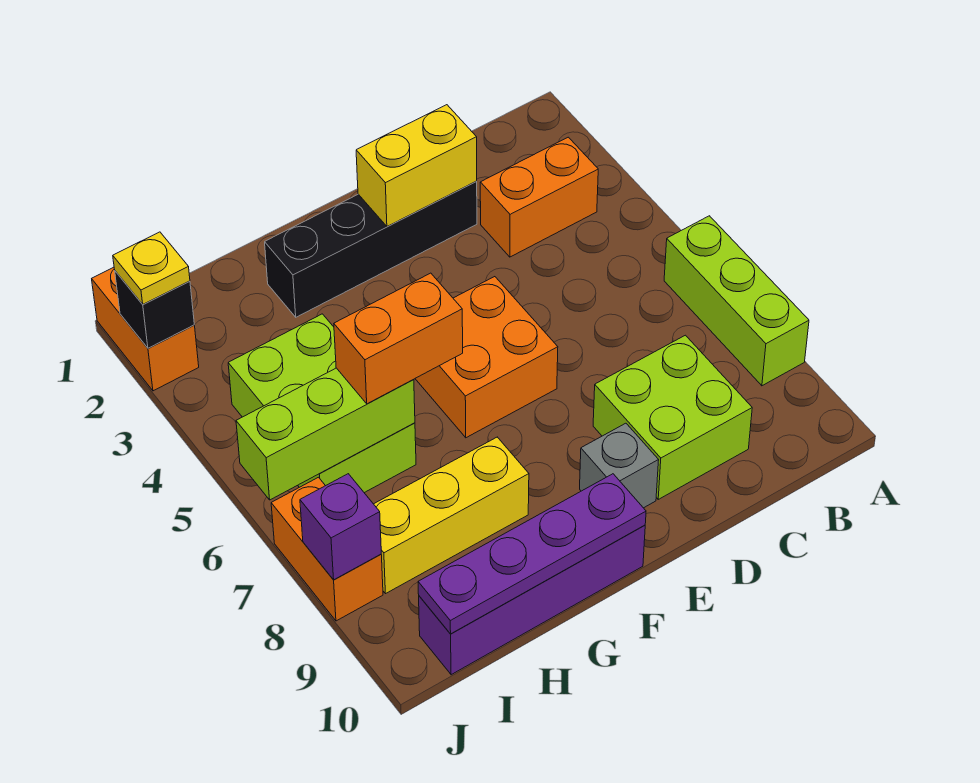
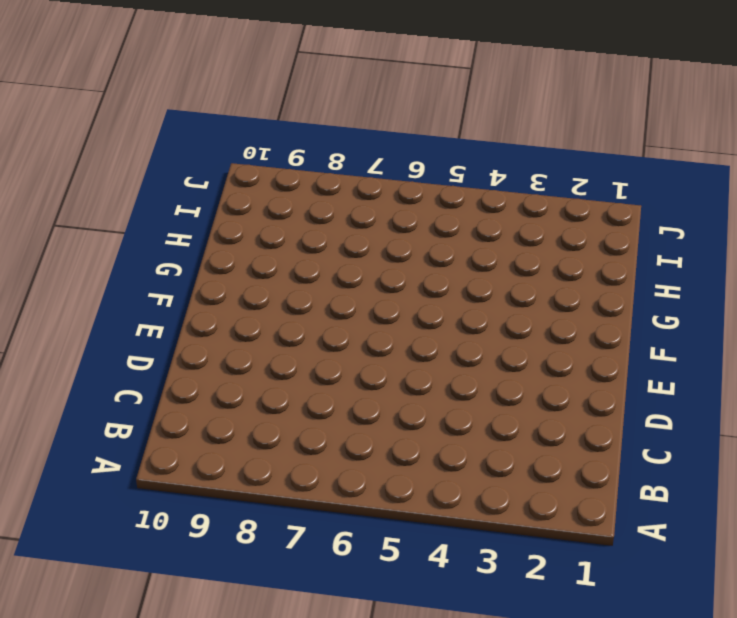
none -> lime 1x3 brick [664,216,809,386]
none -> orange 1x2 brick [480,137,598,257]
none -> lime 2x2 brick [593,335,752,499]

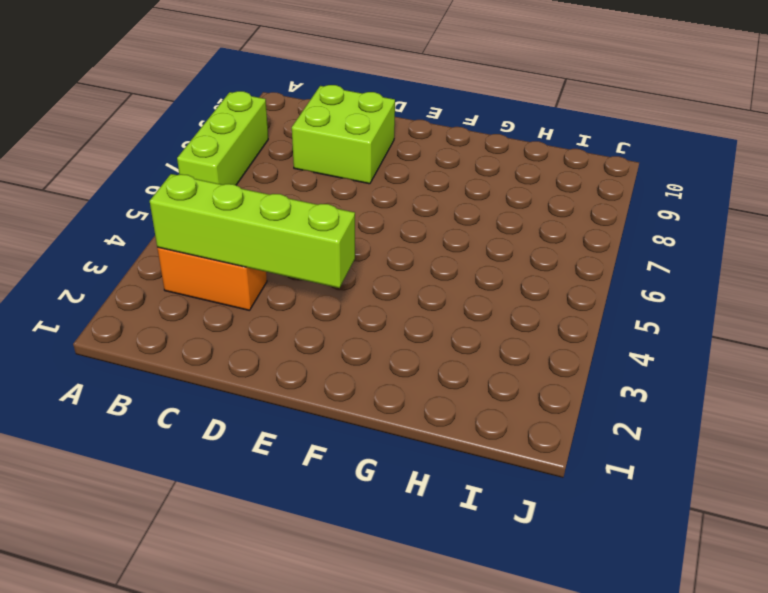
lime 1x4 brick [150,174,355,288] -> none
none -> black 1x4 brick [265,181,477,317]
none -> orange 2x2 brick [415,277,558,438]
none -> grey 1x1 brick [580,423,659,508]

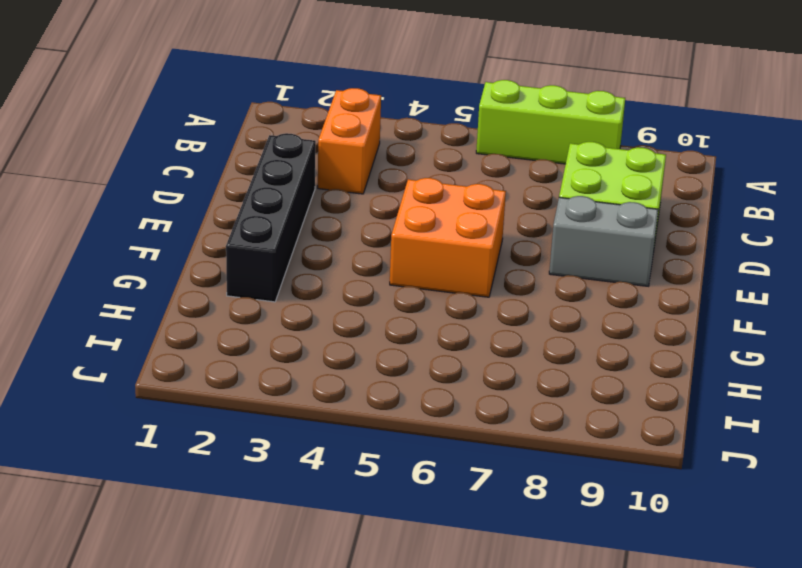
grey 1x2 brick [549,196,658,286] -> grey 1x1 brick [580,423,659,508]
none -> purple 1x4 brick [419,525,645,675]
none -> yellow 1x3 brick [374,437,529,594]
none -> lime 2x3 brick [228,314,416,493]

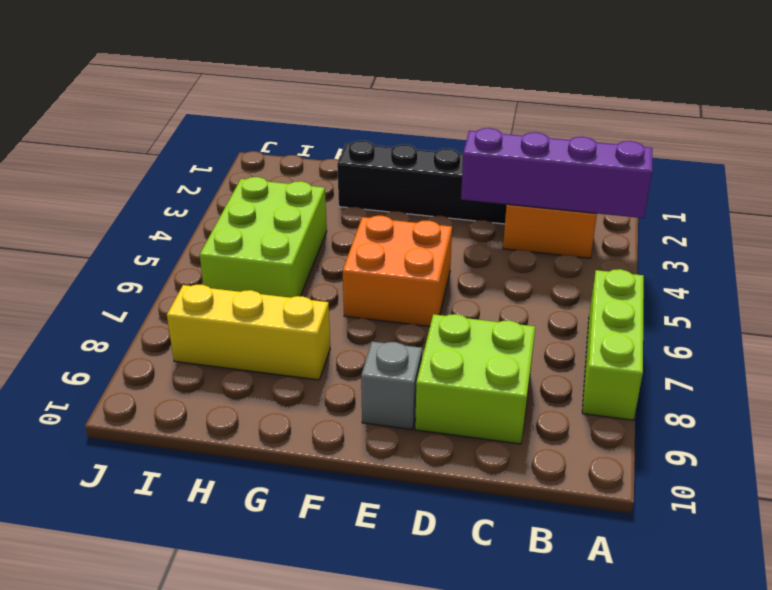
purple 1x4 brick [461,128,652,218] -> purple 1x4 brick moved to [419,525,645,675]
none -> orange 1x2 brick [92,267,199,391]
none -> orange 1x2 brick [271,477,383,621]
none -> yellow 1x2 brick [356,105,477,226]

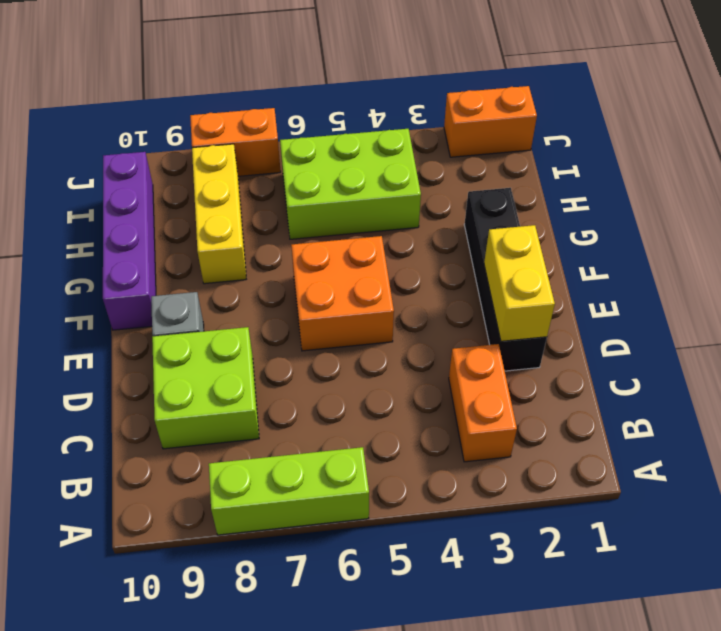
none -> purple 1x4 plate [418,474,646,634]
none -> lime 1x3 brick [236,368,415,500]
none -> black 1x1 brick [115,271,194,348]

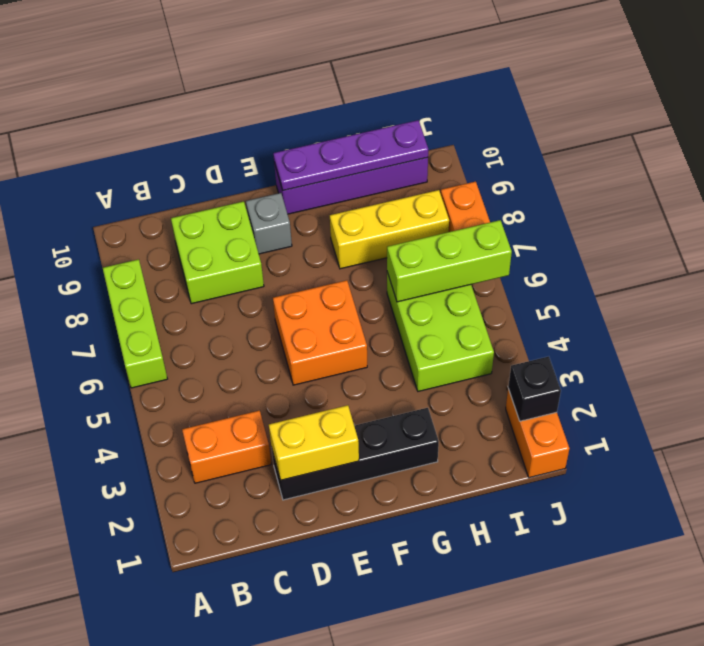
none -> purple 1x1 brick [300,474,381,580]
none -> orange 1x2 brick [334,273,463,404]
none -> yellow 1x1 plate [113,232,190,304]

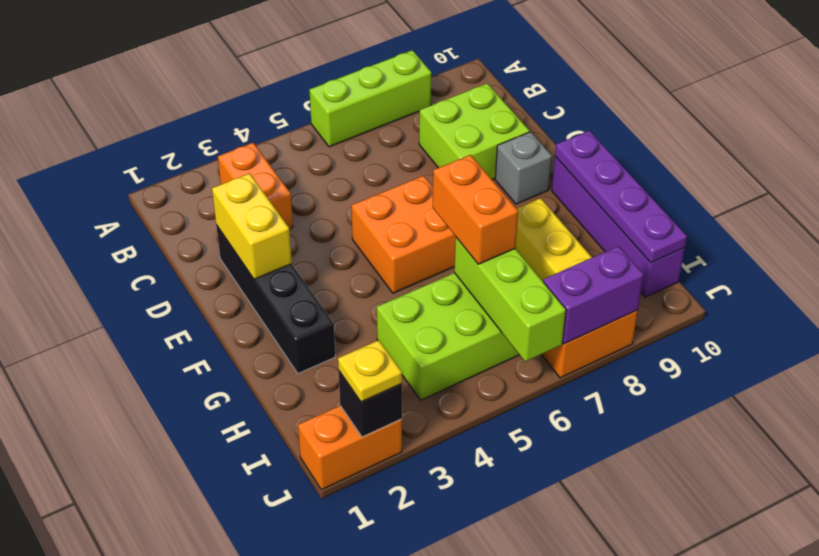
purple 1x2 brick [543,246,644,344] -> purple 1x1 brick [300,474,381,580]

